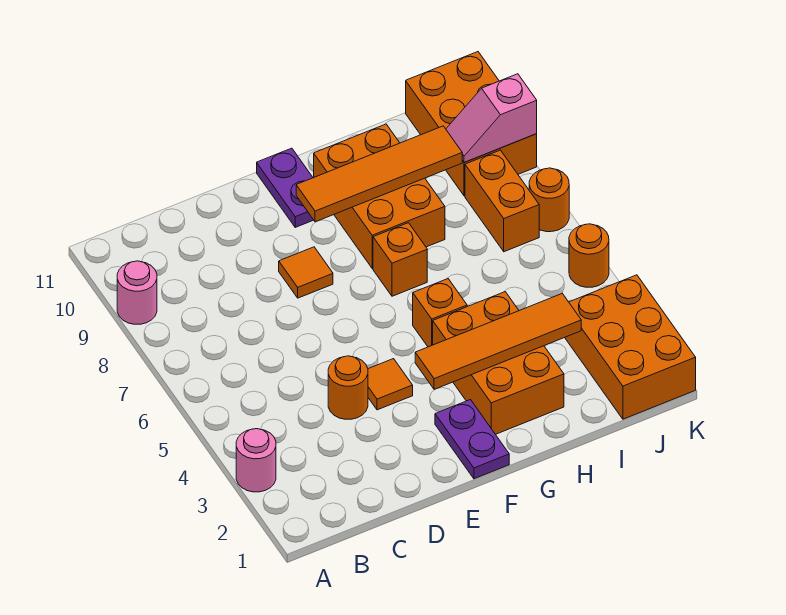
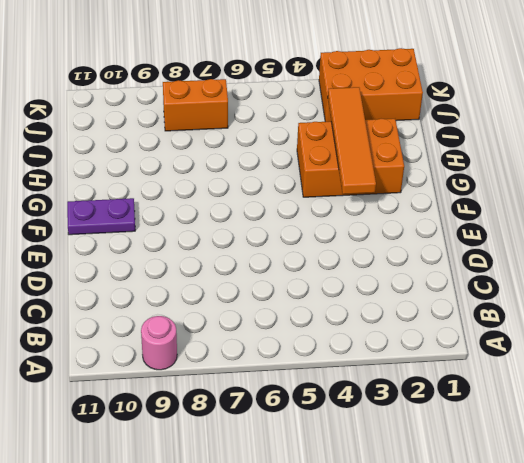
none -> pink 1x1 round brick [236,429,276,492]
none -> orange 1x1 round brick [328,356,368,419]
none -> orange 1x1 tile [368,359,413,410]

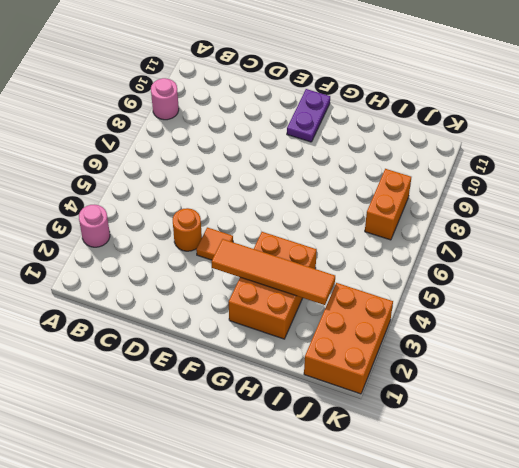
none -> orange 1x1 tile [279,247,333,298]
none -> purple 1x2 plate [435,400,509,479]
none -> orange 1x1 brick [413,279,467,347]

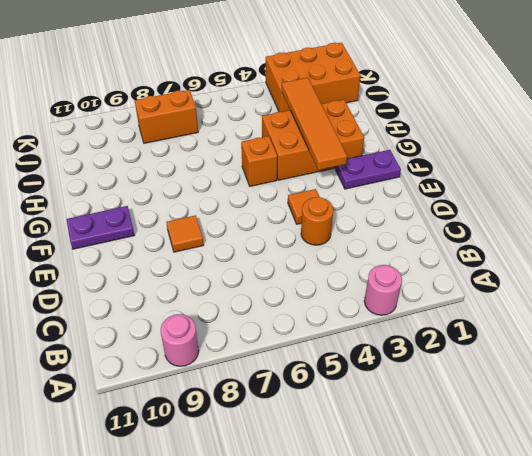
none -> orange 1x1 brick [373,223,427,296]
none -> orange 2x3 brick [314,124,445,268]
none -> orange 2x3 brick [406,52,537,196]

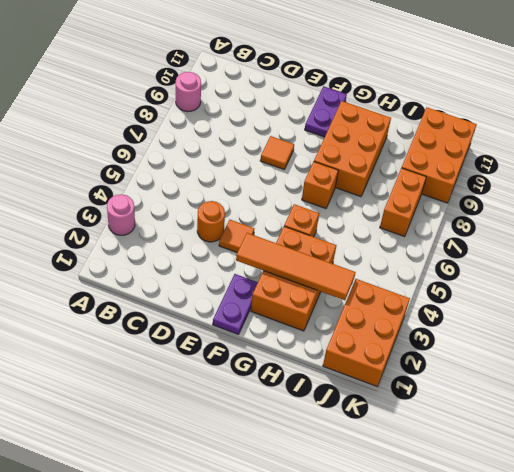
none -> orange 1x1 round brick [569,224,609,287]
none -> orange 1x1 round brick [529,168,569,232]
none -> orange 1x4 tile [296,126,462,222]

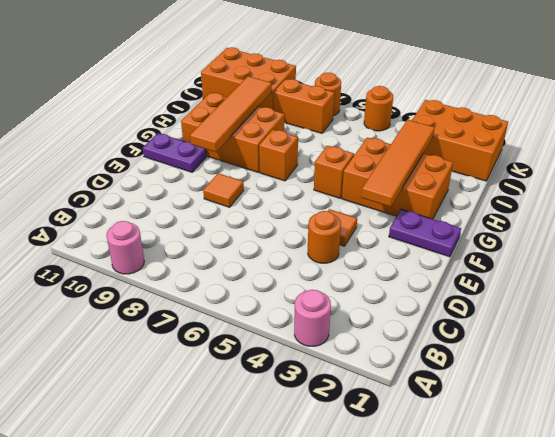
none -> pink 1x2 slope [446,74,537,162]

